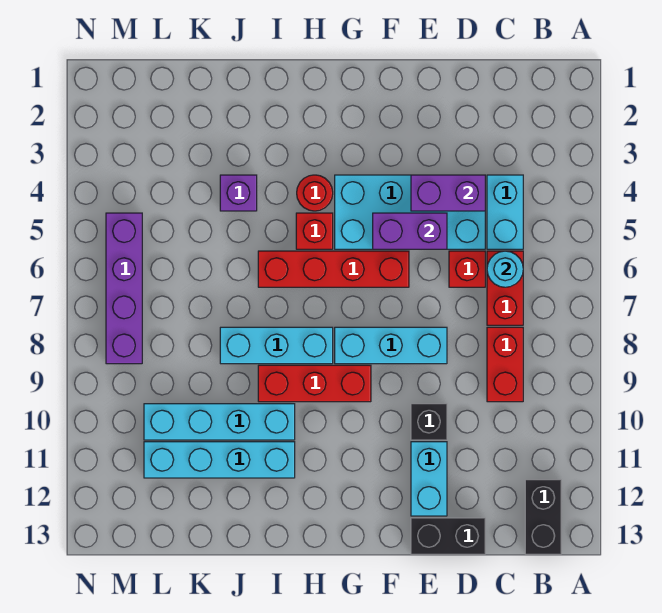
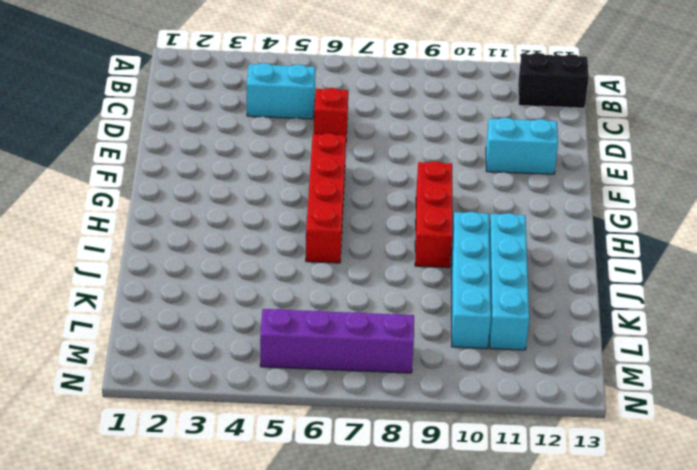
none -> red 1x2 brick [487,251,523,325]
none -> red 1x2 brick [487,327,523,402]
none -> cyan 2x4 brick [335,175,485,249]

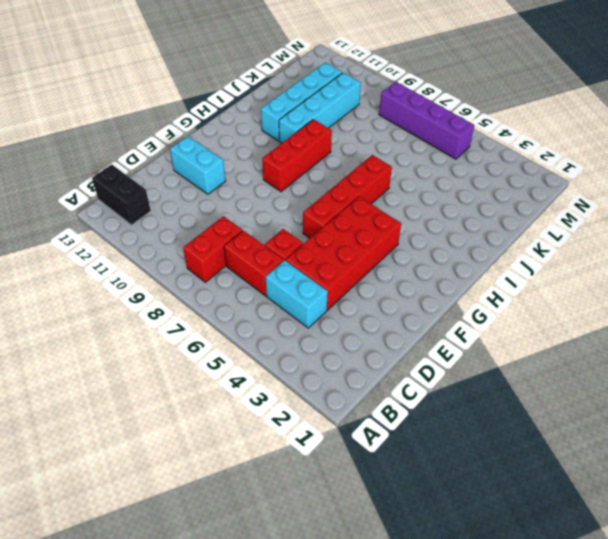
red 1x2 brick [183,216,242,282] -> red 1x2 brick turned to [487,327,523,402]
red 2x4 brick [286,197,401,310] -> cyan 2x4 brick [335,175,485,249]
none -> black 1x2 brick [411,518,485,554]
none -> cyan 1x3 brick [335,327,447,364]
none -> black 1x1 brick [411,404,447,440]

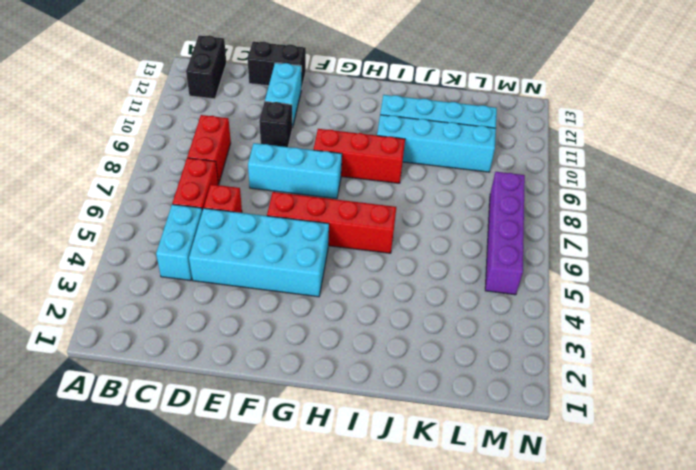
none -> red 1x1 round brick [297,175,333,211]
none -> red 1x1 brick [296,213,333,249]
none -> cyan 1x3 brick [220,327,333,364]

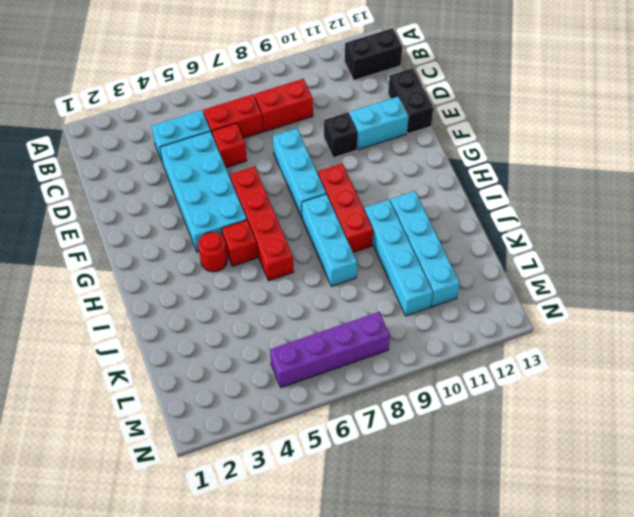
none -> purple 1x1 brick [220,175,257,211]
none -> cyan 1x1 round brick [487,251,523,287]
none -> purple 1x2 brick [411,175,485,211]

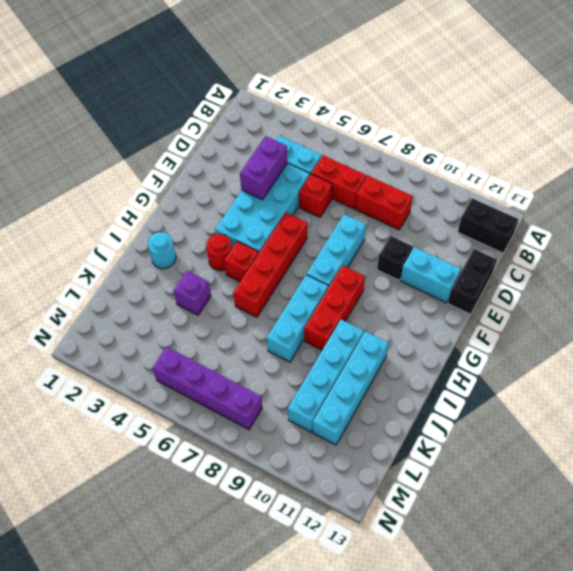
cyan 1x1 round brick [148,232,176,269] -> cyan 1x1 round brick moved to [487,251,523,287]
none -> purple 1x2 brick [373,213,447,249]

